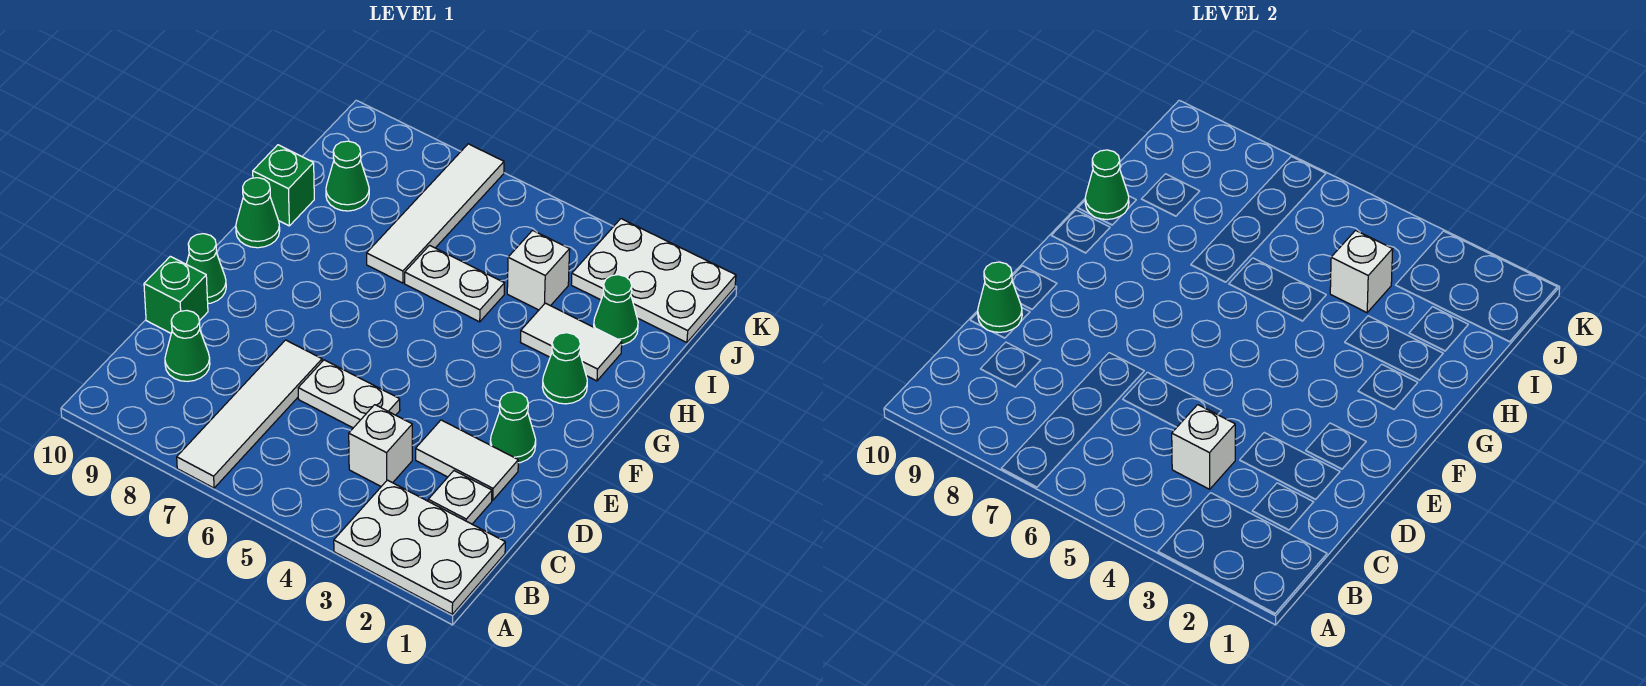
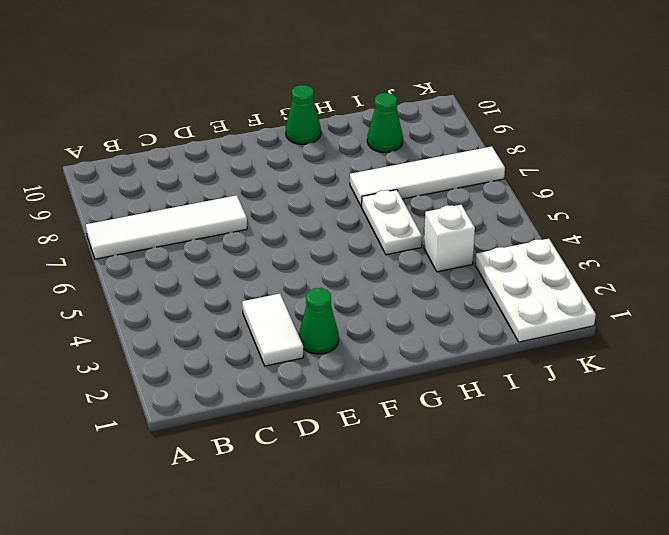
none -> white 2x3 plate [334,480,505,614]
none -> white 1x1 plate [428,471,492,524]
none -> white 1x1 brick [349,405,412,486]

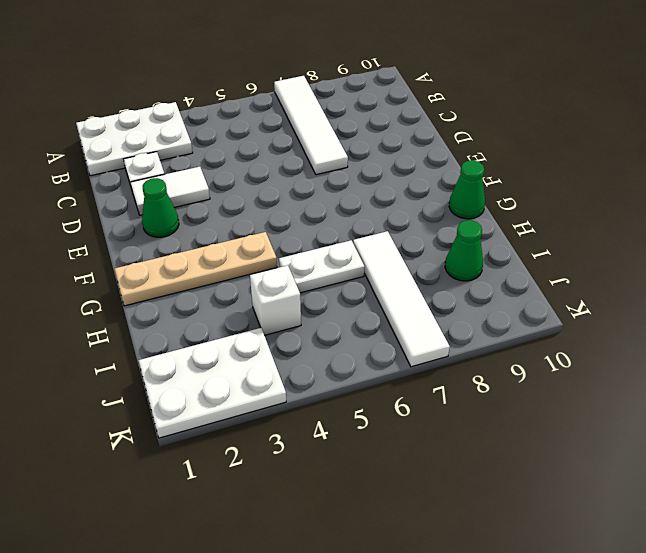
tan 1x4 plate [115,232,277,306] -> green 1x1 cone [542,333,587,404]
none -> white 1x1 brick [349,405,412,486]
none -> green 1x1 cone [165,310,210,381]
none -> white 1x2 plate [298,360,400,428]

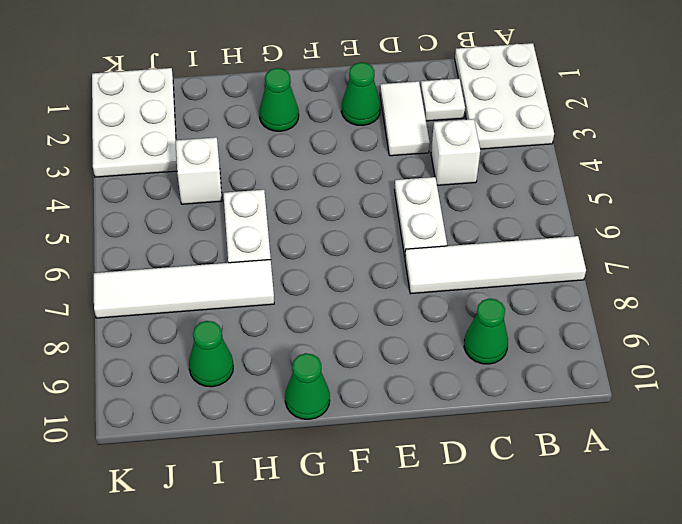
none -> green 1x1 brick [144,256,208,333]
none -> green 1x1 cone [186,234,226,304]
none -> white 1x2 tile [521,303,622,381]

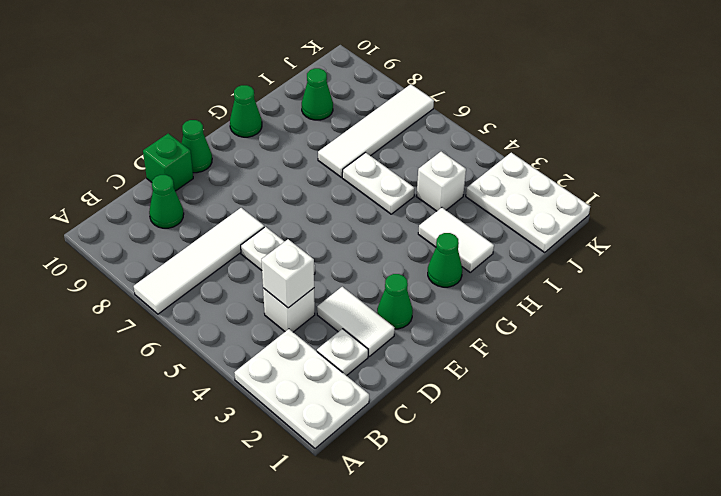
none -> green 1x1 brick [253,145,314,226]
none -> green 1x1 cone [594,275,638,345]
none -> green 1x1 cone [978,262,1022,332]

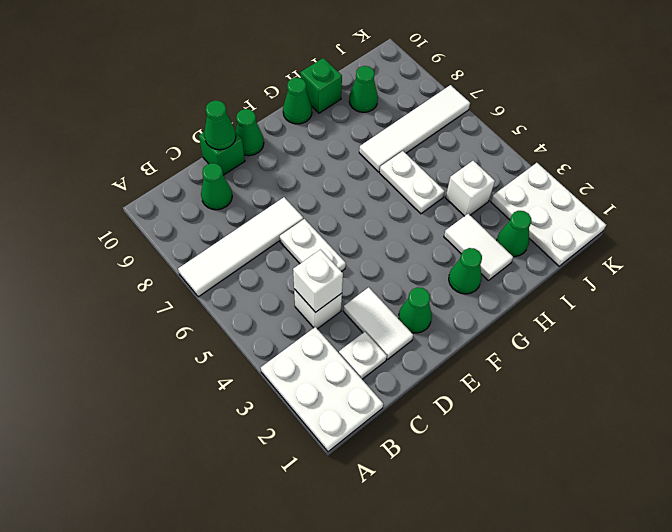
none -> green 1x1 cone [1085,150,1129,220]
none -> white 1x1 brick [1330,230,1393,313]

